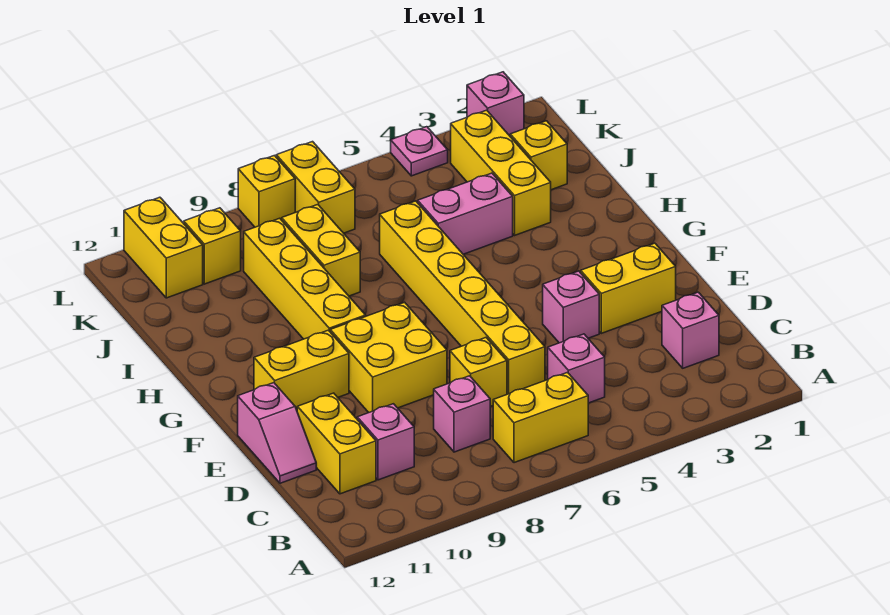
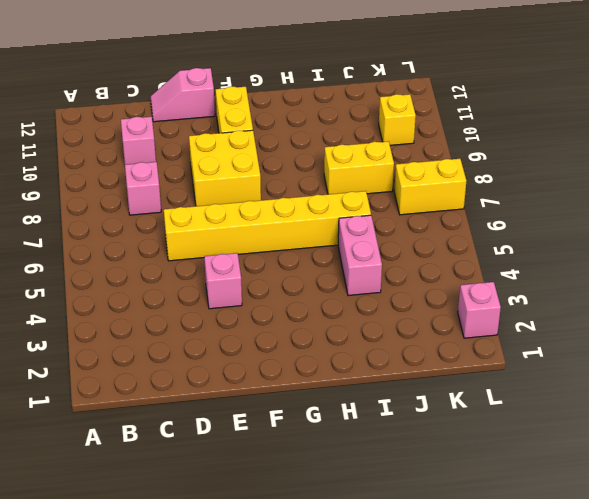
none -> yellow 1x2 brick [493,373,588,463]
none -> pink 1x1 brick [662,292,719,368]
none -> pink 1x1 brick [548,334,605,403]

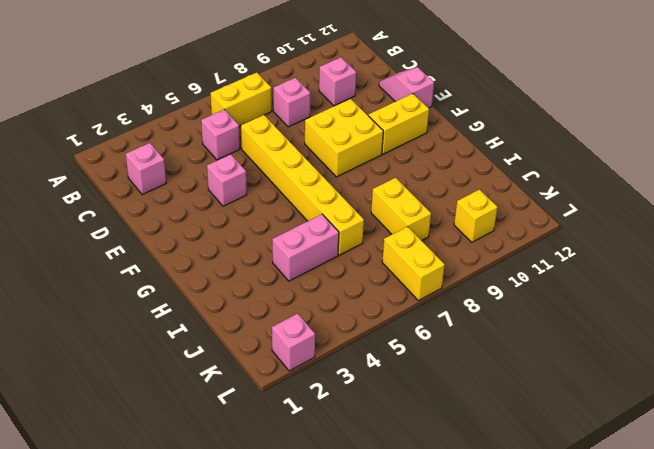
none -> yellow 1x2 brick [297,393,376,494]
none -> yellow 1x1 brick [450,338,507,407]
none -> yellow 1x2 brick [581,243,676,333]

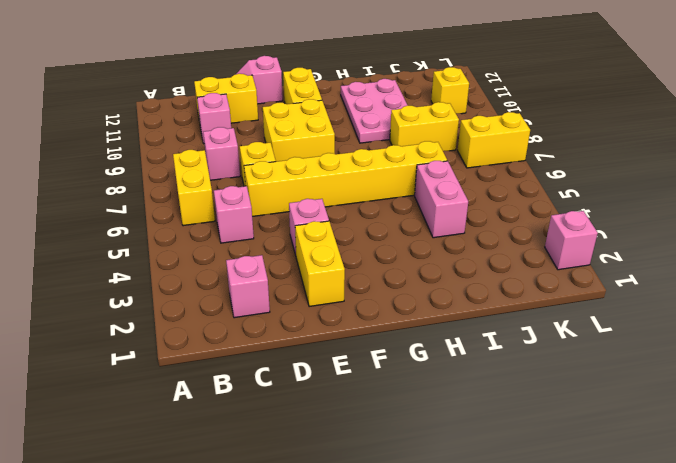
pink 2x3 plate [341,79,408,143] -> yellow 1x4 brick [244,218,366,339]
none -> yellow 1x3 brick [451,110,551,235]
none -> yellow 1x1 brick [510,121,567,190]
none -> yellow 1x2 brick [124,197,203,298]

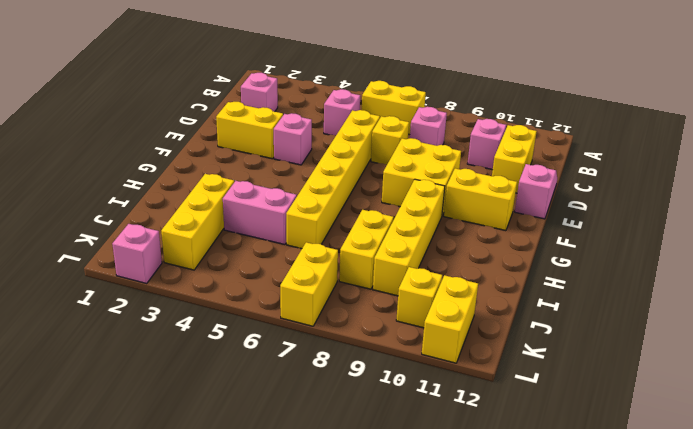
none -> yellow 1x1 brick [510,121,567,190]
none -> pink 1x1 plate [391,127,448,176]
none -> yellow 1x1 brick [238,156,295,227]

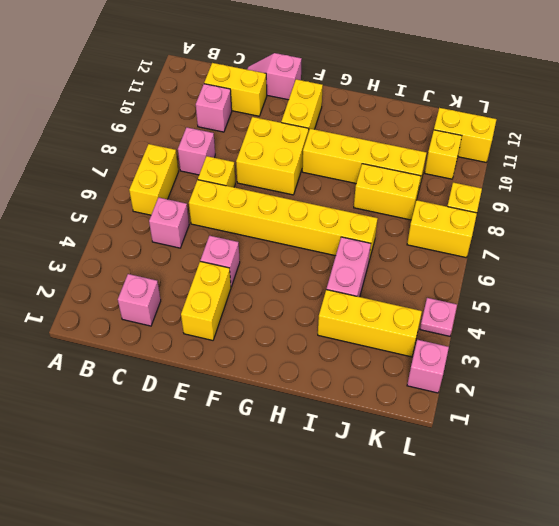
none -> yellow 1x1 brick [510,121,567,190]

